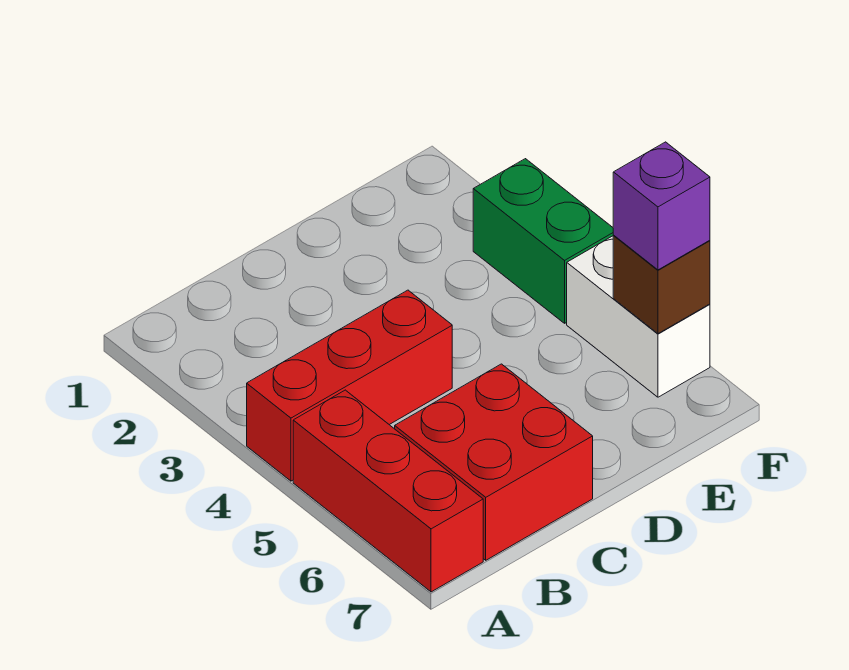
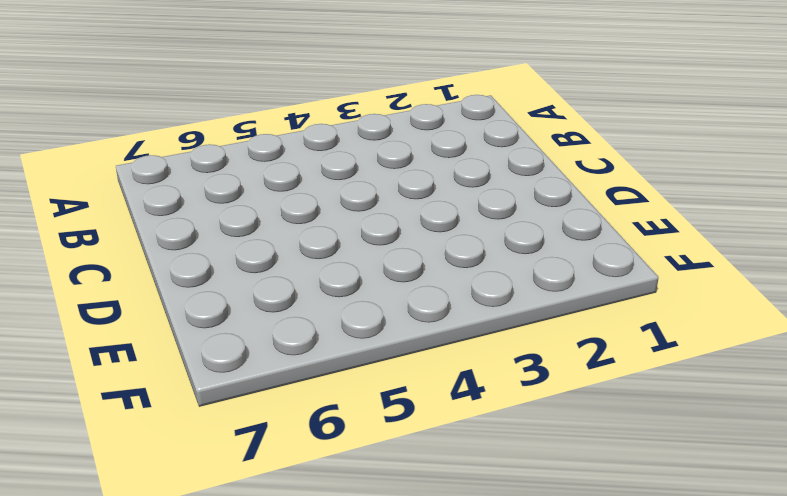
none -> red 1x3 brick [247,290,452,481]
none -> red 1x3 brick [293,390,483,592]

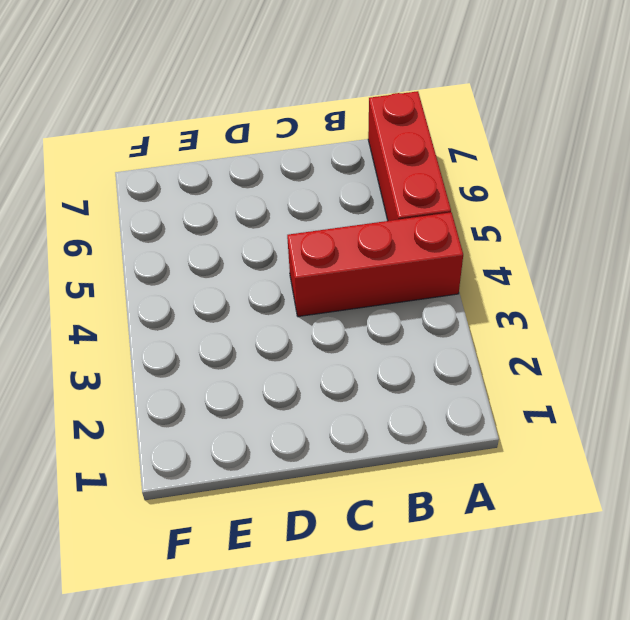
none -> red 2x2 brick [395,364,593,560]
none -> green 1x2 brick [473,159,614,323]

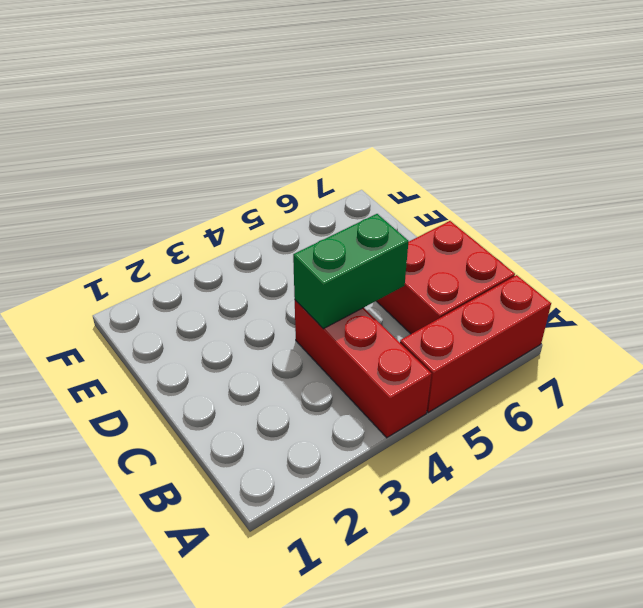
green 1x2 brick [293,214,409,329] -> green 1x2 brick moved to [473,159,614,323]
none -> white 1x2 brick [567,236,710,397]
none -> brown 1x1 brick [613,236,710,334]

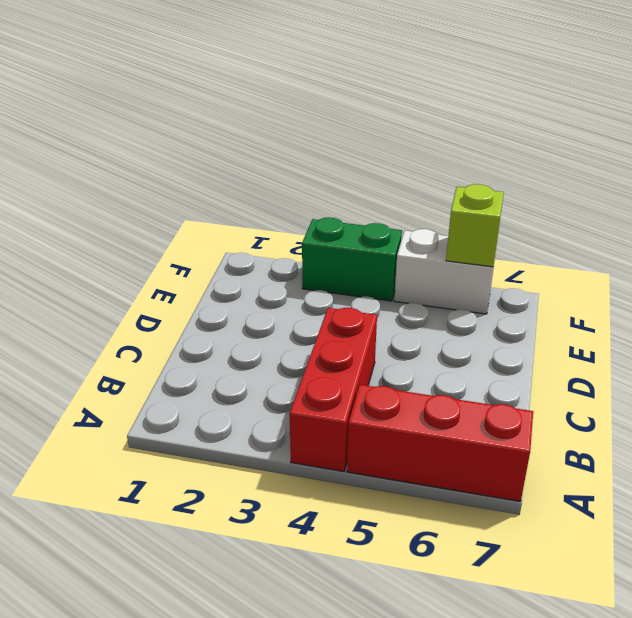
lime 1x1 brick [446,184,504,267] -> brown 1x1 brick [613,236,710,334]
none -> red 2x2 brick [395,364,593,560]
none -> purple 1x1 brick [613,142,710,270]

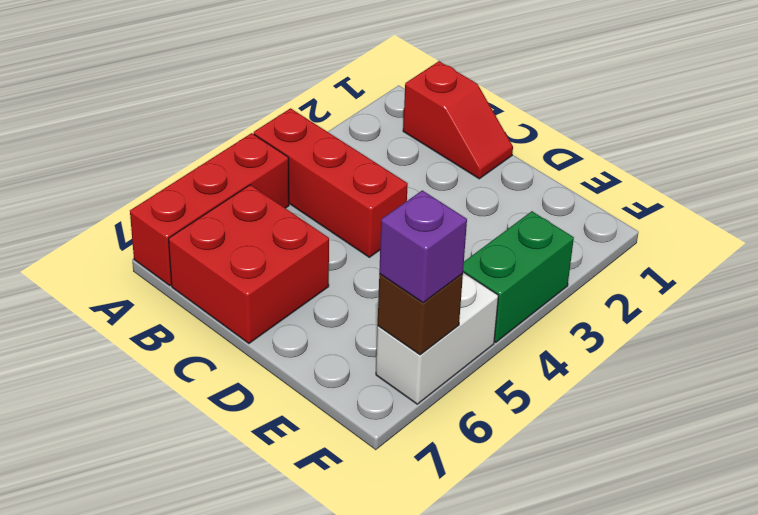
red 1x2 slope [403,61,513,179] -> none

